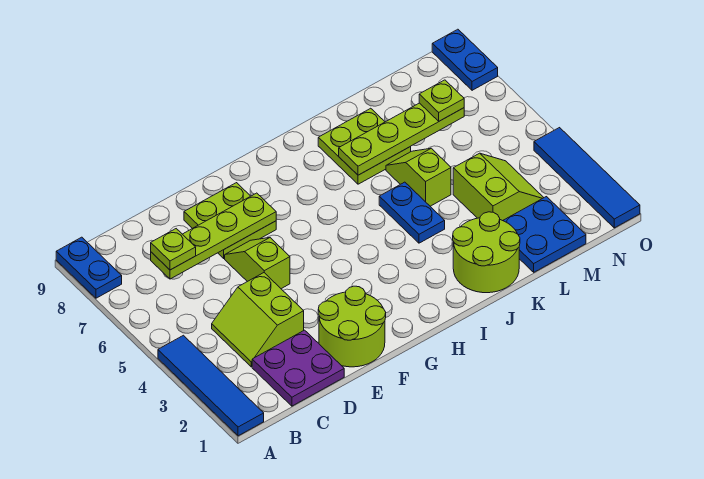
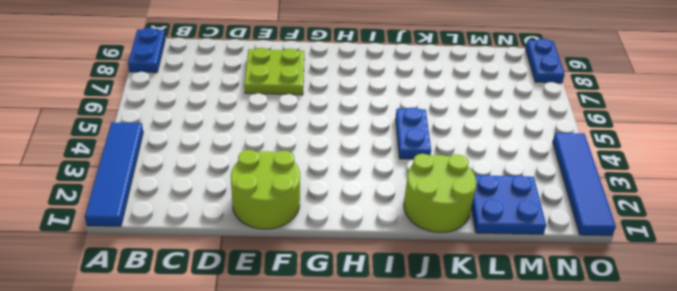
none -> purple 2x2 plate [252,330,344,406]
none -> lime 2x2 slope [212,273,304,367]
none -> lime 1x2 slope [225,238,290,289]

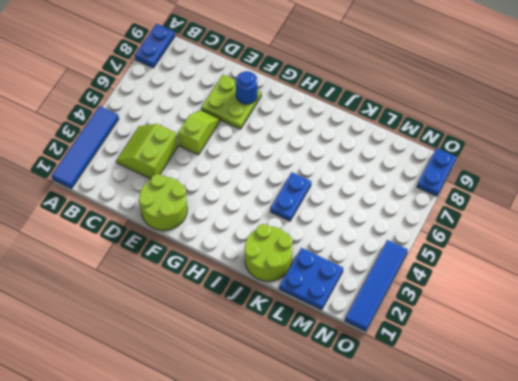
blue 1x1 round brick [236,71,257,104] -> none
none -> purple 2x2 plate [252,330,344,406]
none -> lime 2x2 plate [318,108,411,184]
none -> lime 1x2 slope [386,148,451,206]

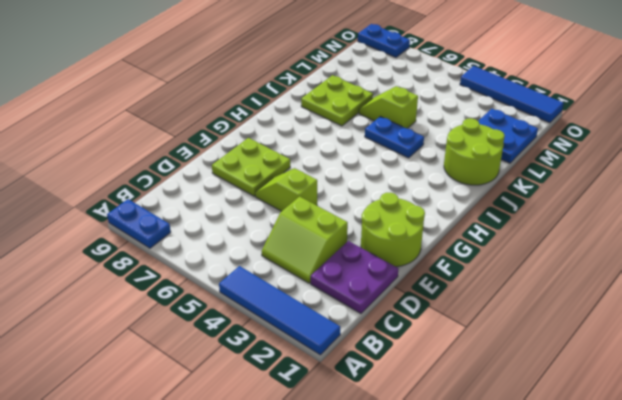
none -> lime 2x2 slope [453,153,544,221]
none -> lime 1x4 plate [151,193,276,279]
none -> lime 1x4 plate [339,103,464,175]

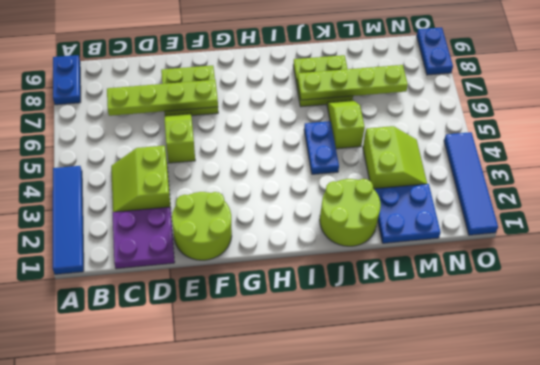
none -> lime 1x1 plate [151,229,196,270]
none -> lime 1x1 plate [419,80,464,121]

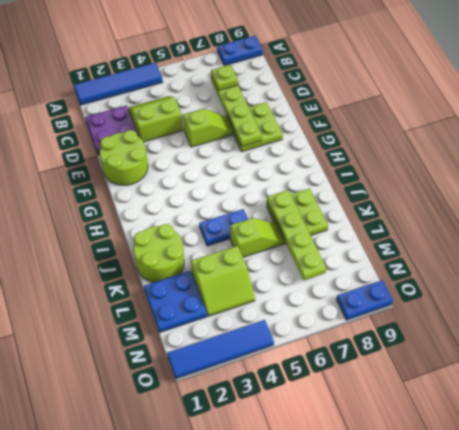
none -> lime 1x1 plate [419,80,464,121]

